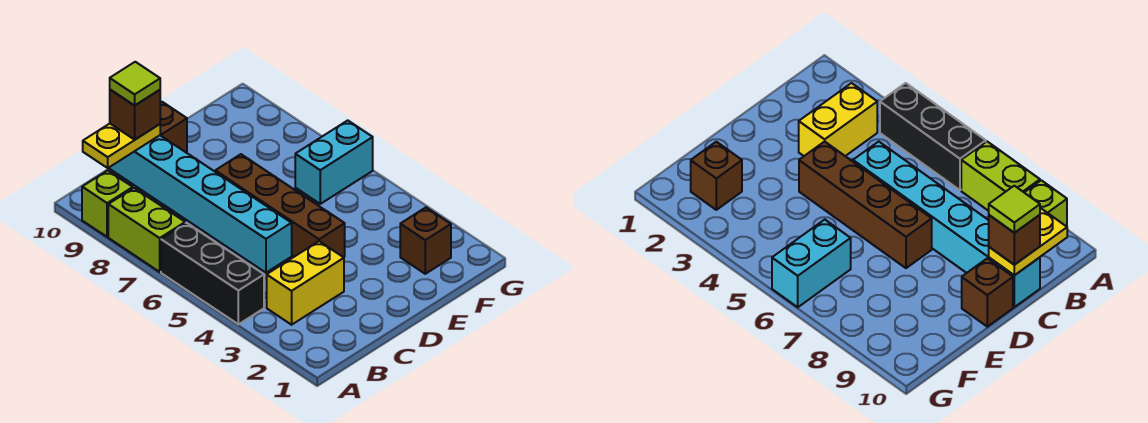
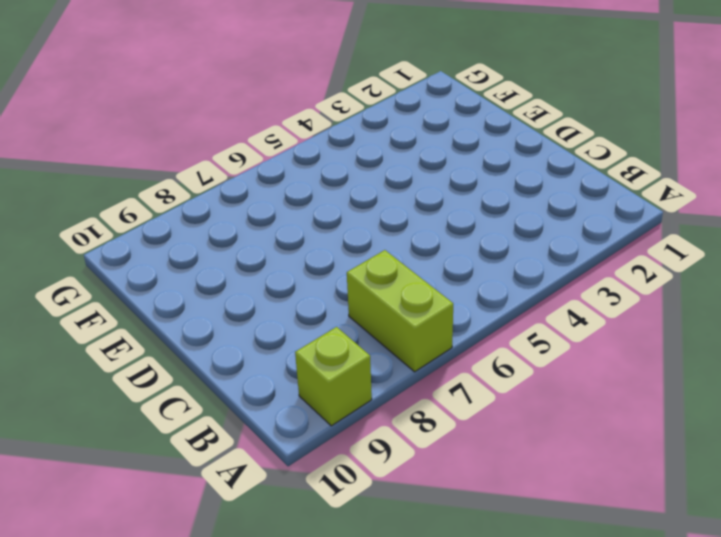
lime 1x2 brick [347,250,453,372] -> lime 1x2 brick turned to [108,188,185,272]
none -> black 1x3 brick [161,223,264,324]
none -> yellow 1x2 brick [267,241,344,325]
none -> cyan 1x6 brick [110,135,292,273]

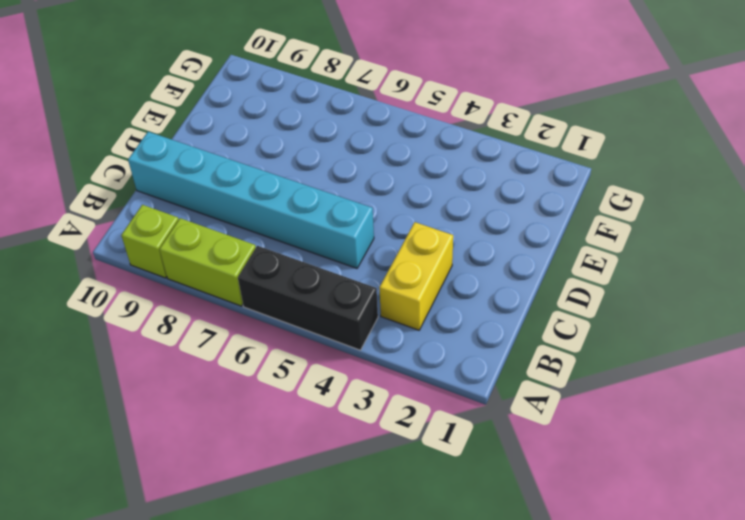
none -> brown 1x4 brick [215,154,345,257]
none -> brown 1x1 brick [160,102,187,153]
none -> brown 1x1 brick [400,208,451,274]

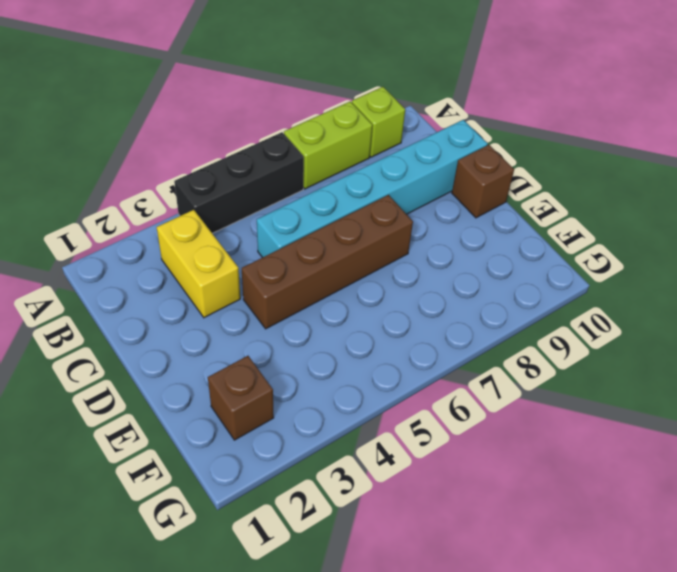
none -> cyan 1x2 brick [295,120,373,204]
none -> yellow 1x2 plate [83,124,160,168]
none -> brown 1x1 brick [110,90,160,140]

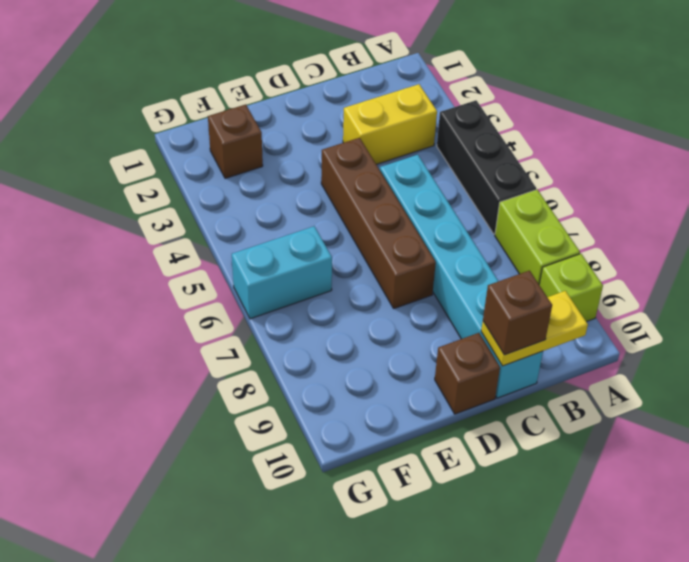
none -> lime 1x1 tile [110,62,160,106]

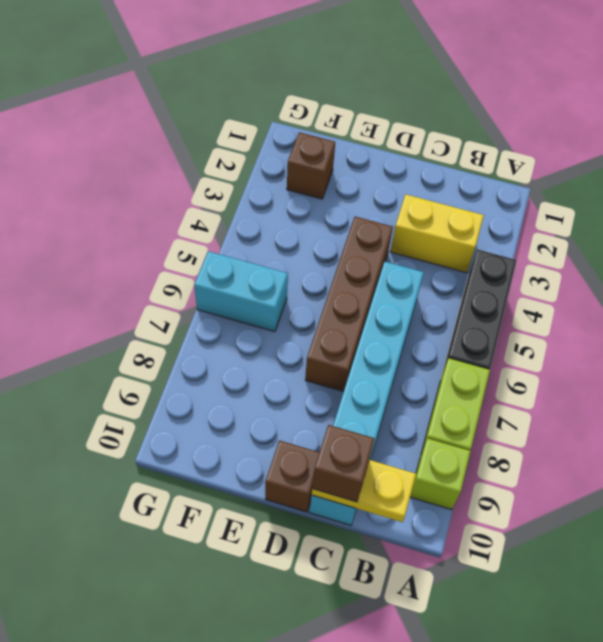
none -> lime 1x1 tile [110,62,160,106]

